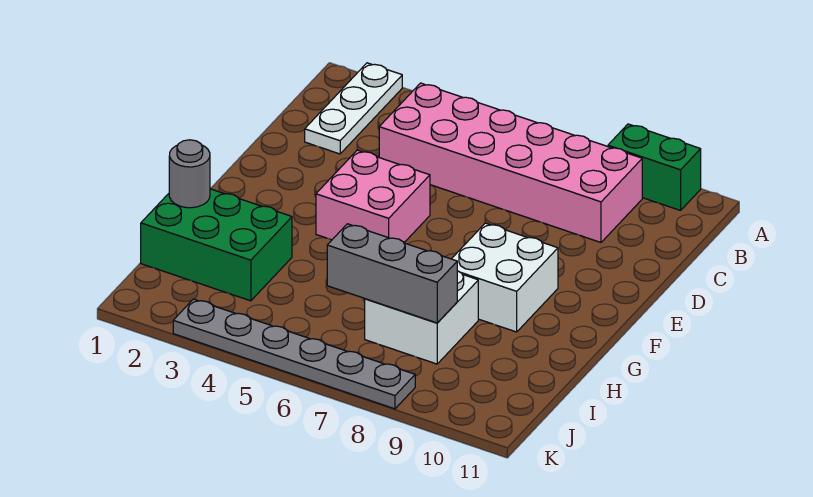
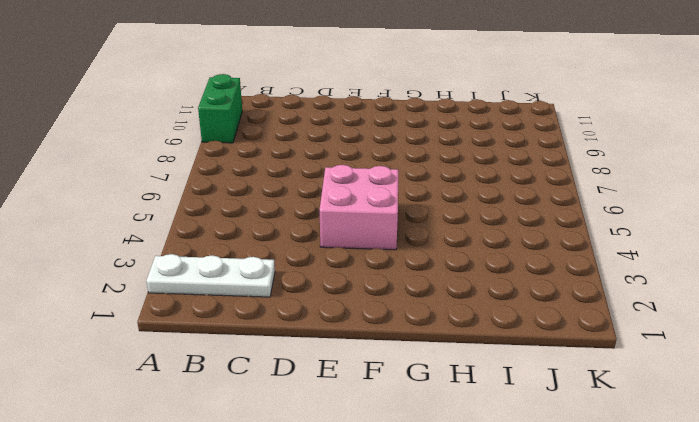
none -> pink 2x6 brick [379,83,642,242]
none -> white 2x2 brick [452,223,558,332]

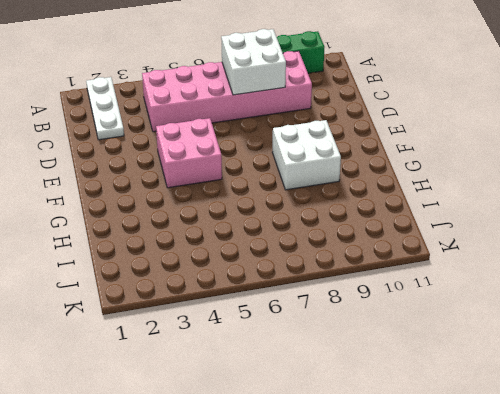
white 2x2 brick [221,29,286,95] -> white 2x2 brick moved to [365,271,478,364]
none -> green 2x3 brick [141,189,292,301]
none -> grey 1x6 plate [173,299,415,409]

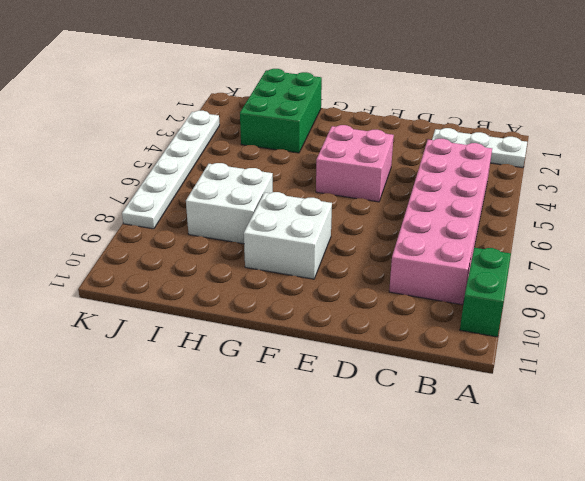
white 1x6 plate [122,111,220,229] -> grey 1x6 plate [173,299,415,409]
none -> grey 1x1 round brick [169,140,210,208]
none -> grey 1x3 brick [327,224,457,323]

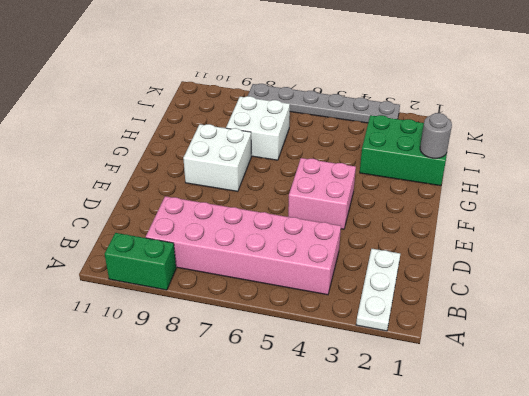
none -> grey 1x3 brick [327,224,457,323]

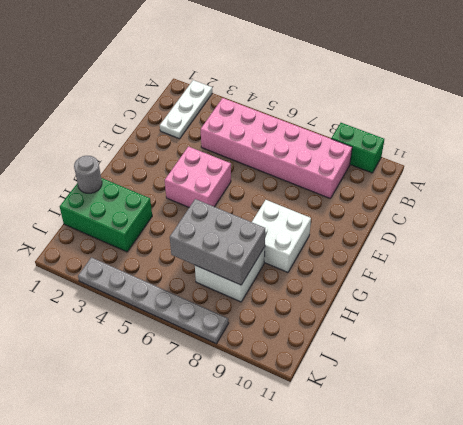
grey 2x3 brick [170,199,265,285] -> grey 1x3 brick [327,224,457,323]

